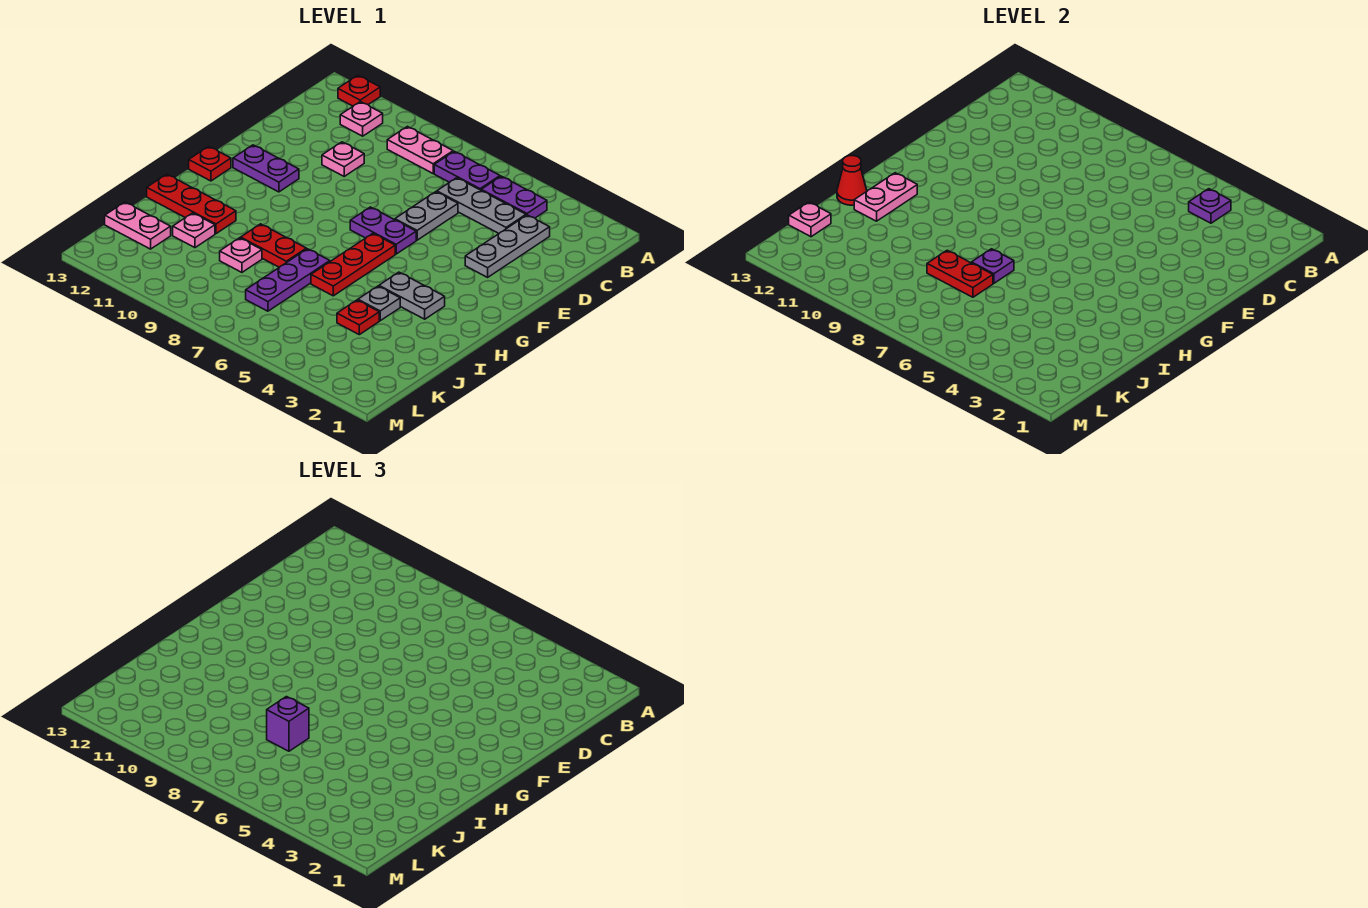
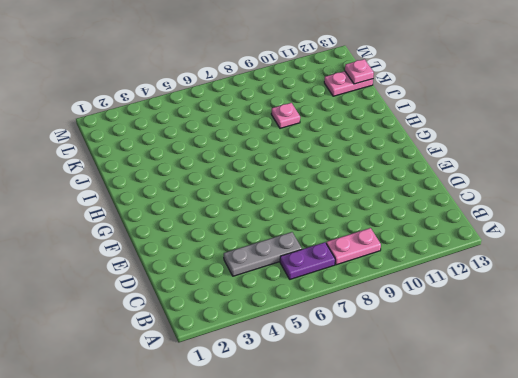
none -> red 1x1 plate [338,75,380,106]
none -> purple 1x2 plate [481,176,547,218]
none -> pink 1x1 plate [340,102,383,136]

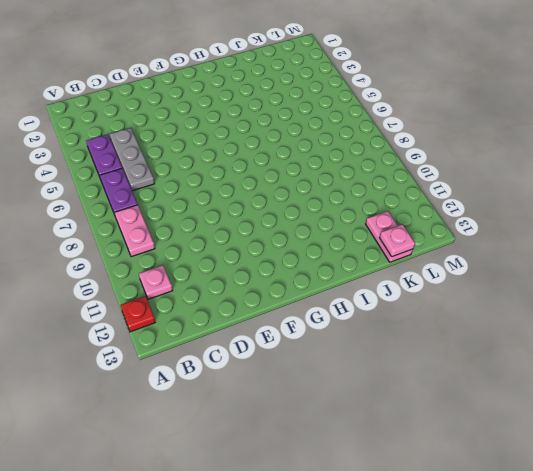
none -> grey 1x3 plate [465,215,550,277]
none -> grey 1x2 plate [395,192,458,240]
none -> pink 1x1 plate [322,142,364,176]

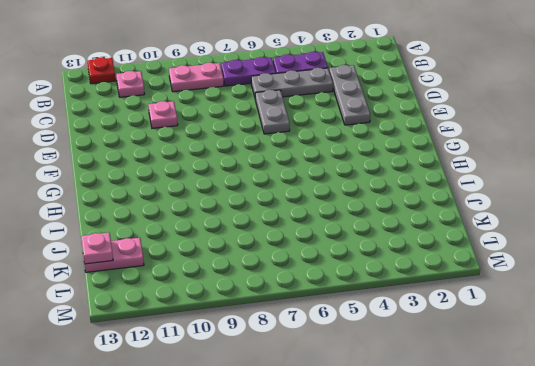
none -> purple 1x2 plate [350,207,416,254]
none -> purple 1x2 plate [233,145,299,192]
none -> red 1x3 plate [311,234,395,296]

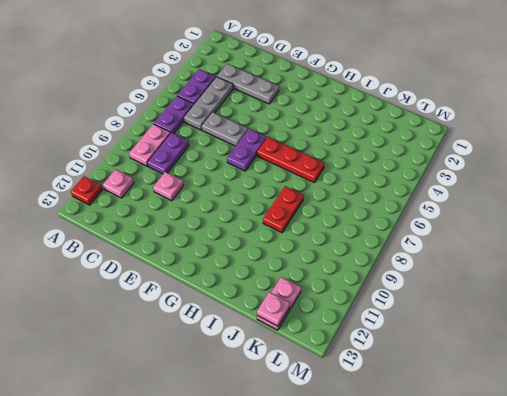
purple 1x2 plate [147,132,189,174] -> purple 1x2 plate moved to [233,145,299,192]
none -> red 1x1 plate [189,146,231,181]
none -> grey 1x2 plate [379,272,445,319]
none -> grey 1x1 plate [358,286,400,321]

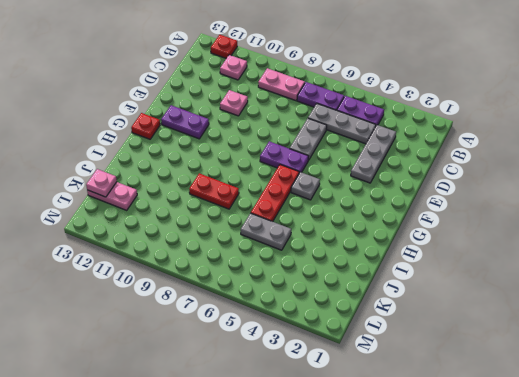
grey 1x1 plate [291,172,320,200] -> grey 1x1 plate moved to [358,286,400,321]
grey 1x2 plate [241,213,291,250] -> grey 1x2 plate moved to [379,272,445,319]
none -> purple 1x3 plate [246,249,330,311]
none -> red 1x3 plate [147,174,236,234]
none -> red 1x1 plate [337,300,379,335]

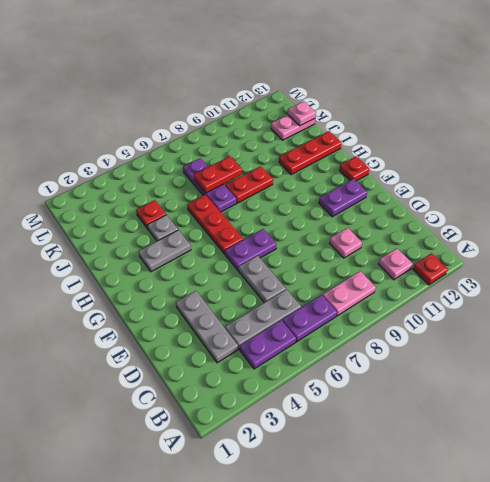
none -> pink 1x1 plate [220,238,262,272]
none -> pink 1x1 plate [173,213,215,248]
none -> purple 1x1 plate [1189,189,1231,223]

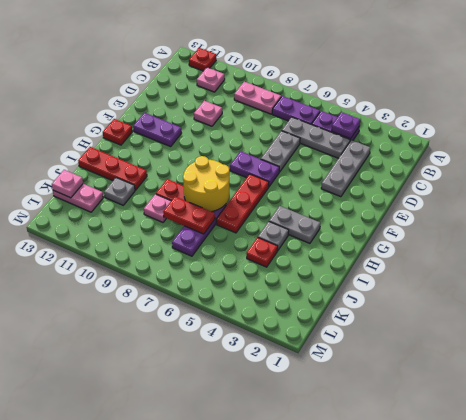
yellow 2x2 round brick [183,156,230,212] -> purple 1x1 plate [972,249,1014,283]
grey 1x1 plate [104,178,135,205] -> pink 1x1 plate [173,213,215,248]
none -> pink 1x2 plate [854,173,917,221]
none -> red 1x1 cone [837,156,867,205]
none -> purple 1x1 brick [267,697,309,751]

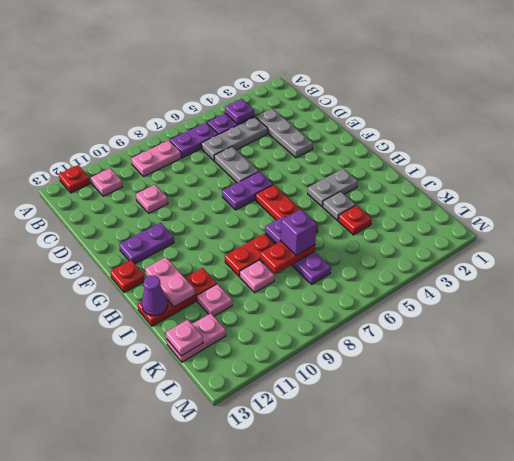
purple 1x1 cone [142,275,168,316] -> red 1x1 cone [837,156,867,205]

